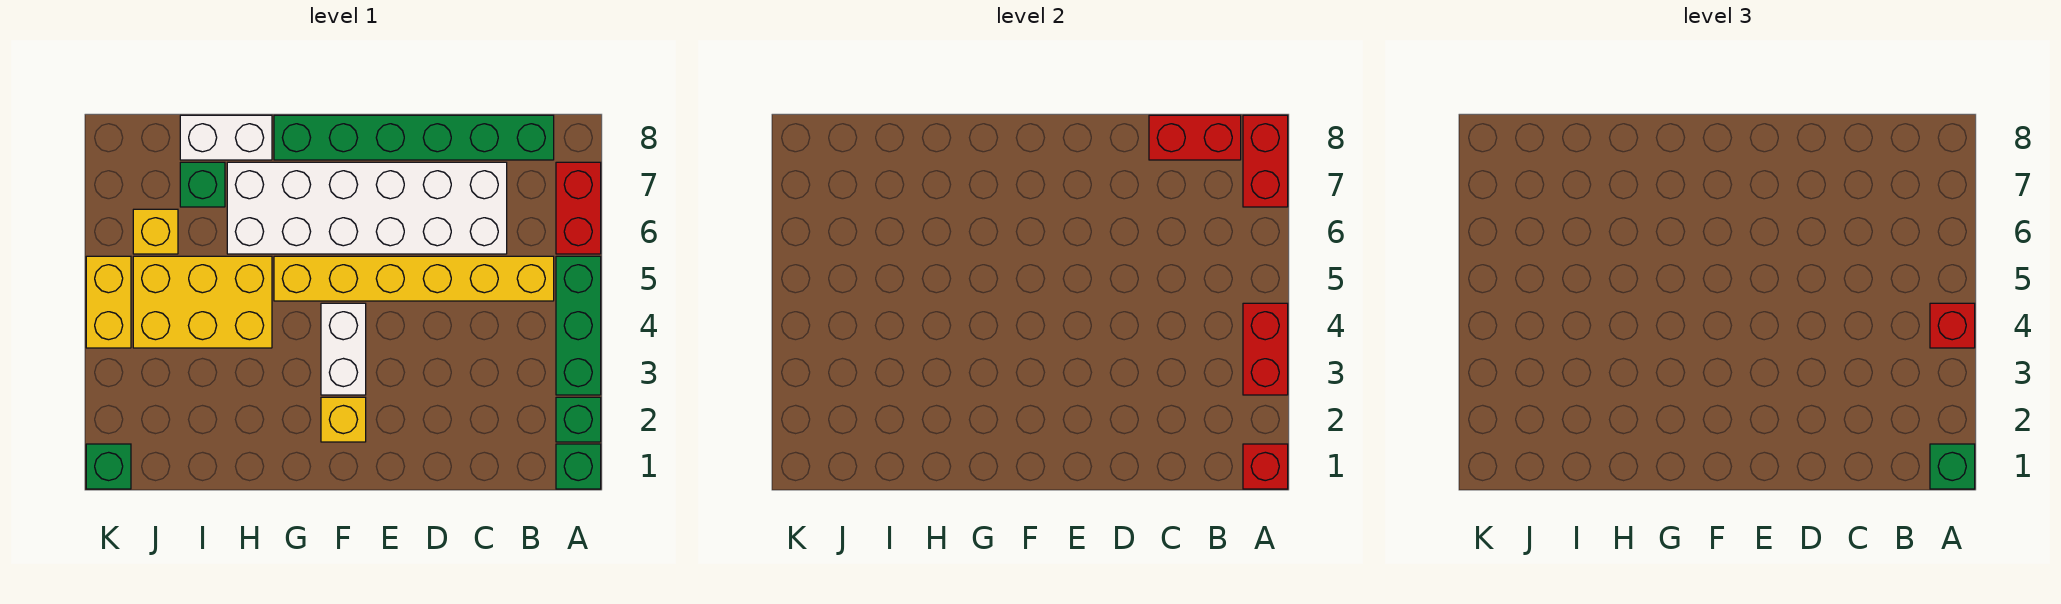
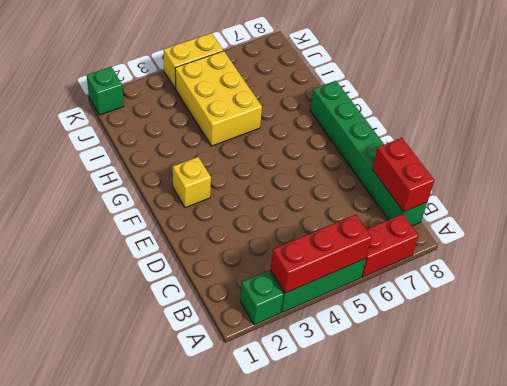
red 1x3 brick [270,215,372,293] -> red 1x2 brick [1243,303,1288,395]
none -> green 1x1 brick [556,444,601,489]
none -> yellow 1x6 brick [274,256,554,301]
none -> white 2x6 brick [227,162,507,254]

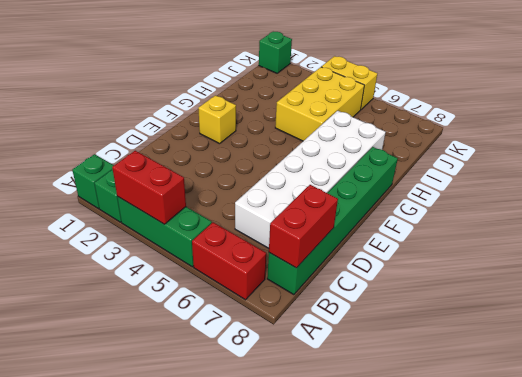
none -> yellow 1x6 brick [274,256,554,301]
none -> white 1x2 brick [321,303,366,395]
none -> white 1x2 brick [180,115,272,160]

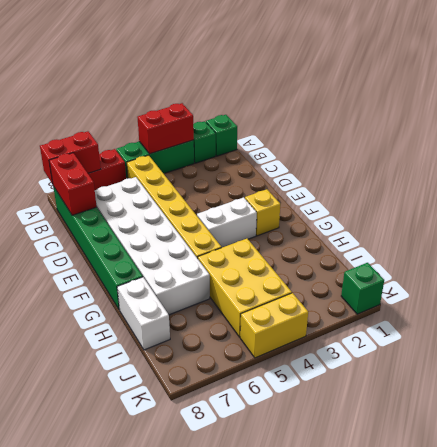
none -> green 1x1 brick [180,162,225,207]
none -> yellow 1x1 brick [133,209,178,254]
none -> red 1x1 brick [1243,444,1288,489]

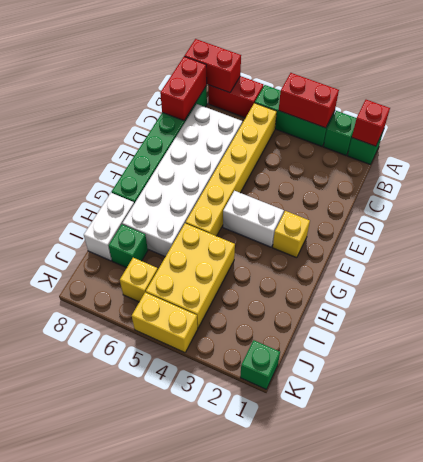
none -> green 1x1 brick [1930,444,1975,489]
none -> red 1x1 brick [1930,303,1975,348]

